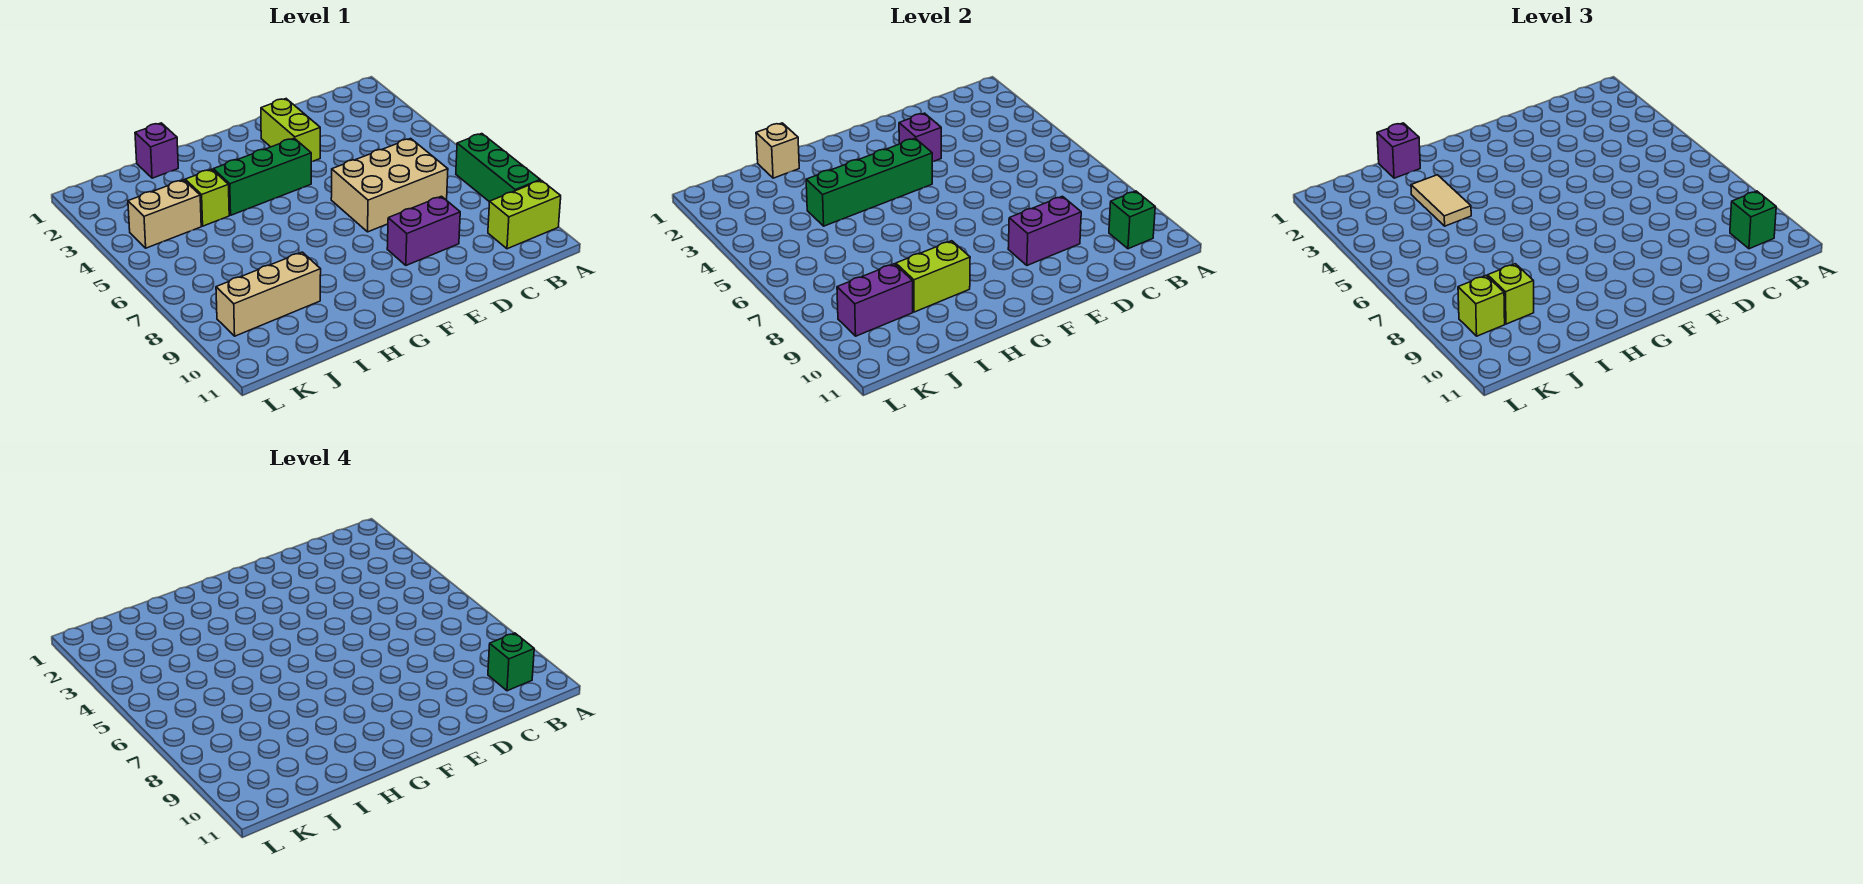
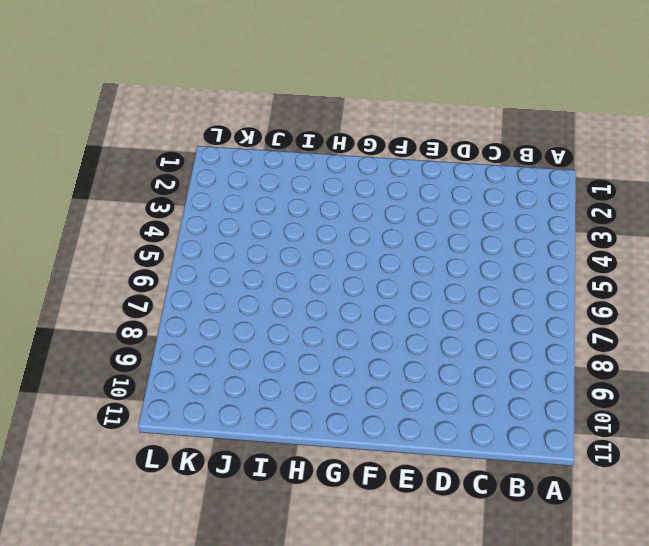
none -> green 1x3 brick [456,134,540,202]
none -> lime 1x2 brick [488,180,561,249]
none -> tan 2x3 brick [331,138,448,232]

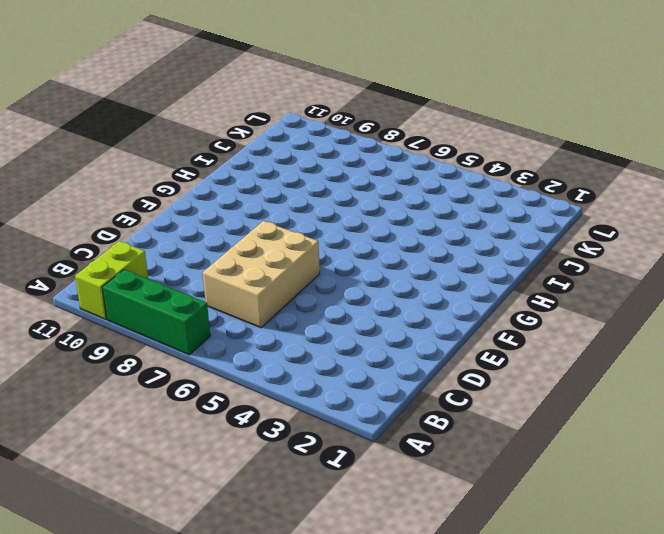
none -> purple 1x2 brick [387,196,460,265]
none -> lime 1x2 brick [261,99,320,162]
none -> green 1x3 brick [213,138,311,215]

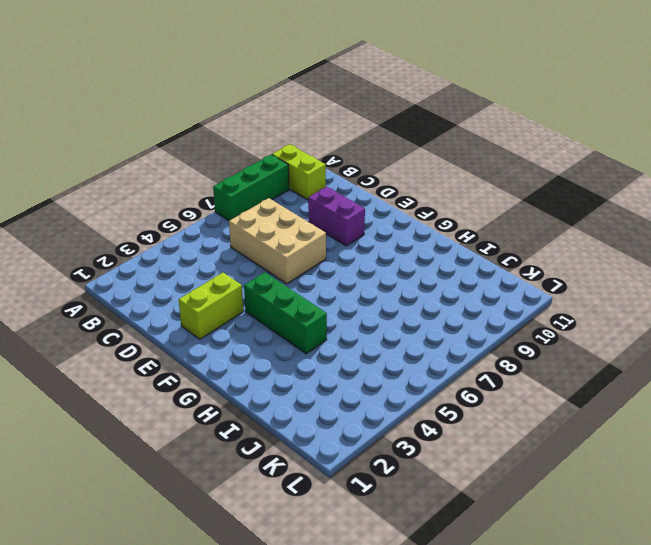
none -> purple 1x1 brick [135,123,178,178]
none -> lime 1x1 brick [185,169,229,226]
none -> tan 1x3 brick [216,252,321,336]

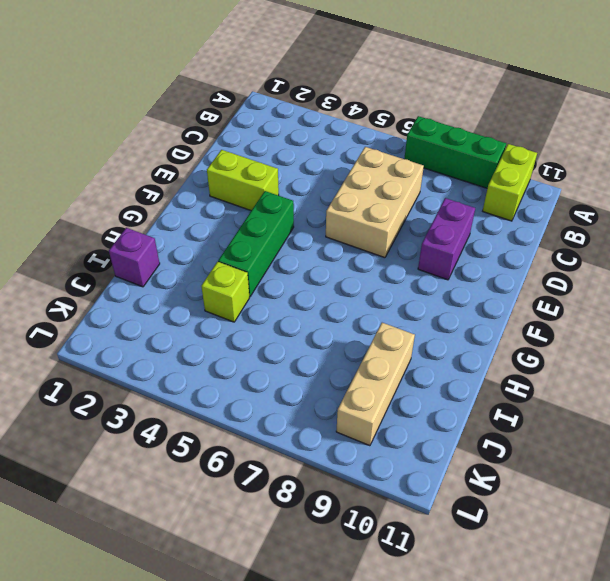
none -> tan 1x2 brick [128,180,201,248]
none -> green 1x1 brick [1109,191,1155,249]
none -> purple 1x2 brick [1008,196,1081,265]

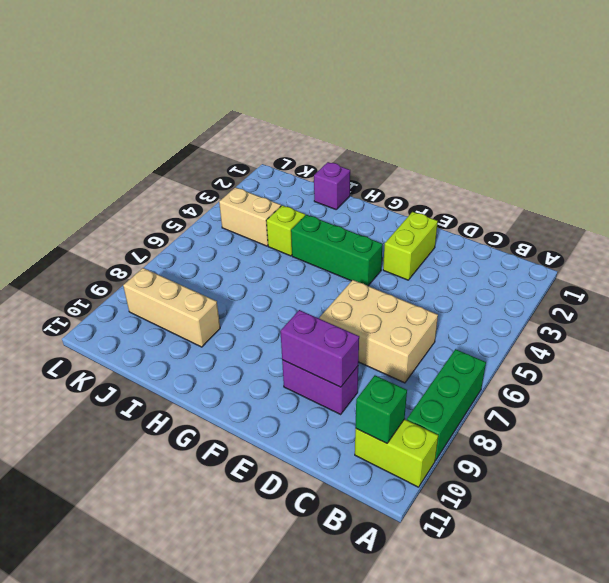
none -> purple 1x1 brick [899,113,941,162]
none -> green 1x4 brick [806,138,932,226]
none -> lime 1x2 brick [896,241,970,312]

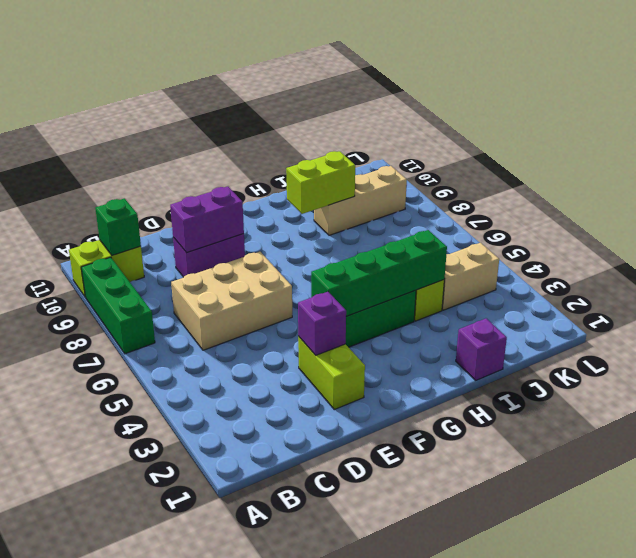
none -> tan 1x1 brick [756,123,799,178]
none -> purple 1x2 brick [837,264,913,336]
none -> green 1x1 brick [1730,191,1776,249]

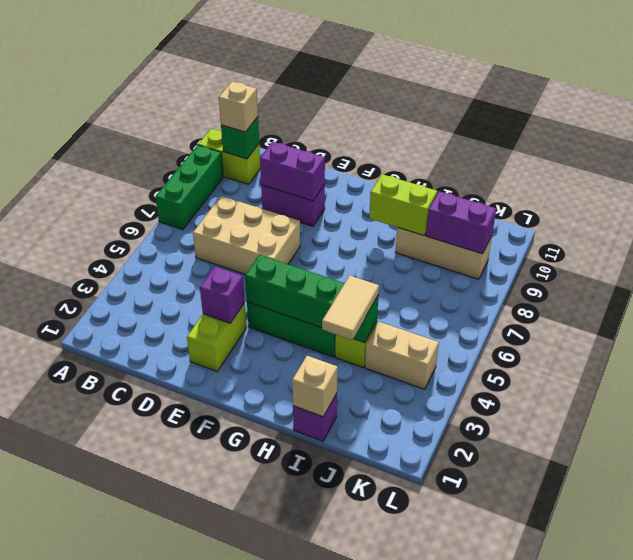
tan 1x1 brick [219,82,258,132] -> green 1x1 brick [1730,191,1776,249]
none -> purple 1x1 brick [1377,123,1420,178]
none -> lime 1x1 brick [1488,264,1534,324]
none -> lime 1x1 brick [1458,276,1505,336]

